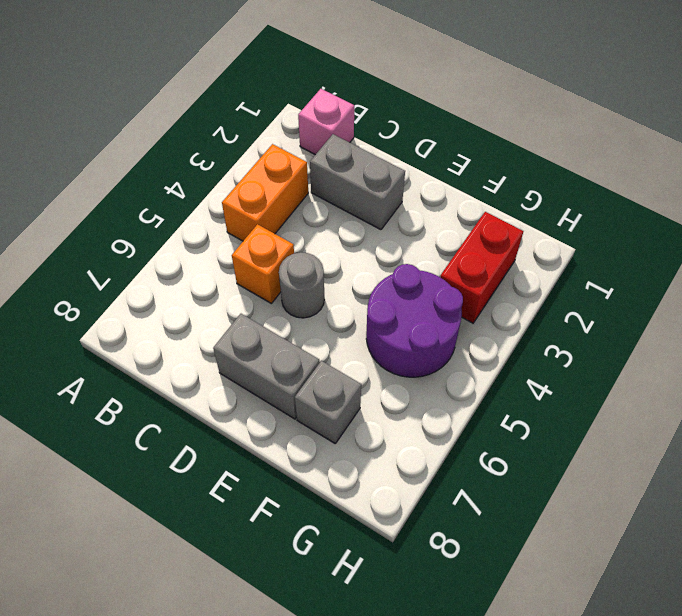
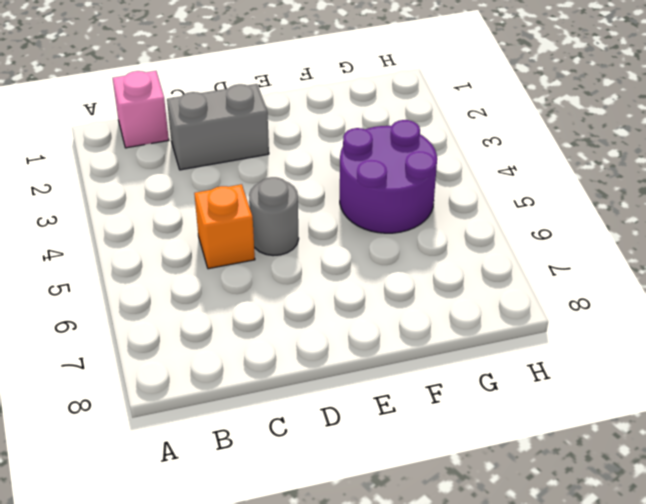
none -> orange 1x2 brick [222,144,308,241]
none -> grey 1x2 brick [213,314,320,419]

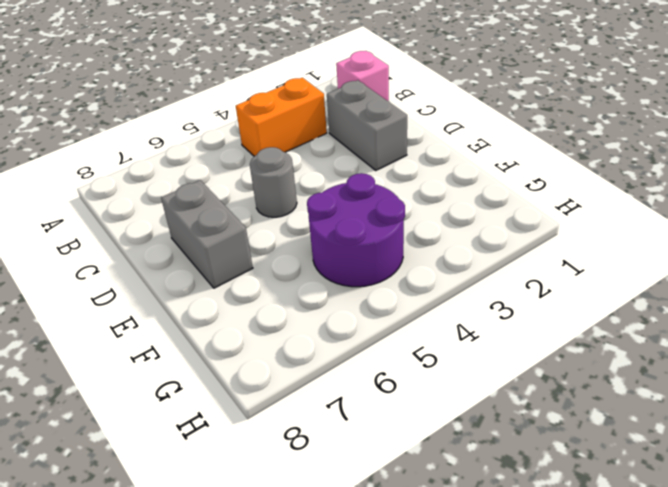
none -> orange 1x1 brick [232,224,294,303]
none -> grey 1x1 brick [295,361,361,443]

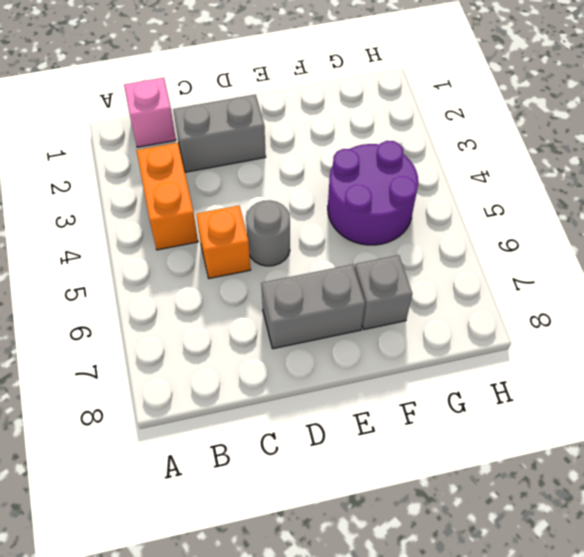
none -> red 1x2 brick [440,212,523,323]

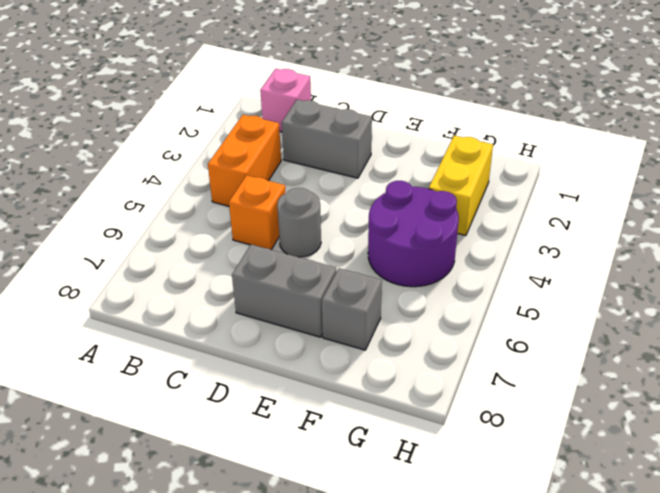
yellow 1x2 brick [429,136,493,236] -> red 1x2 brick [440,212,523,323]

